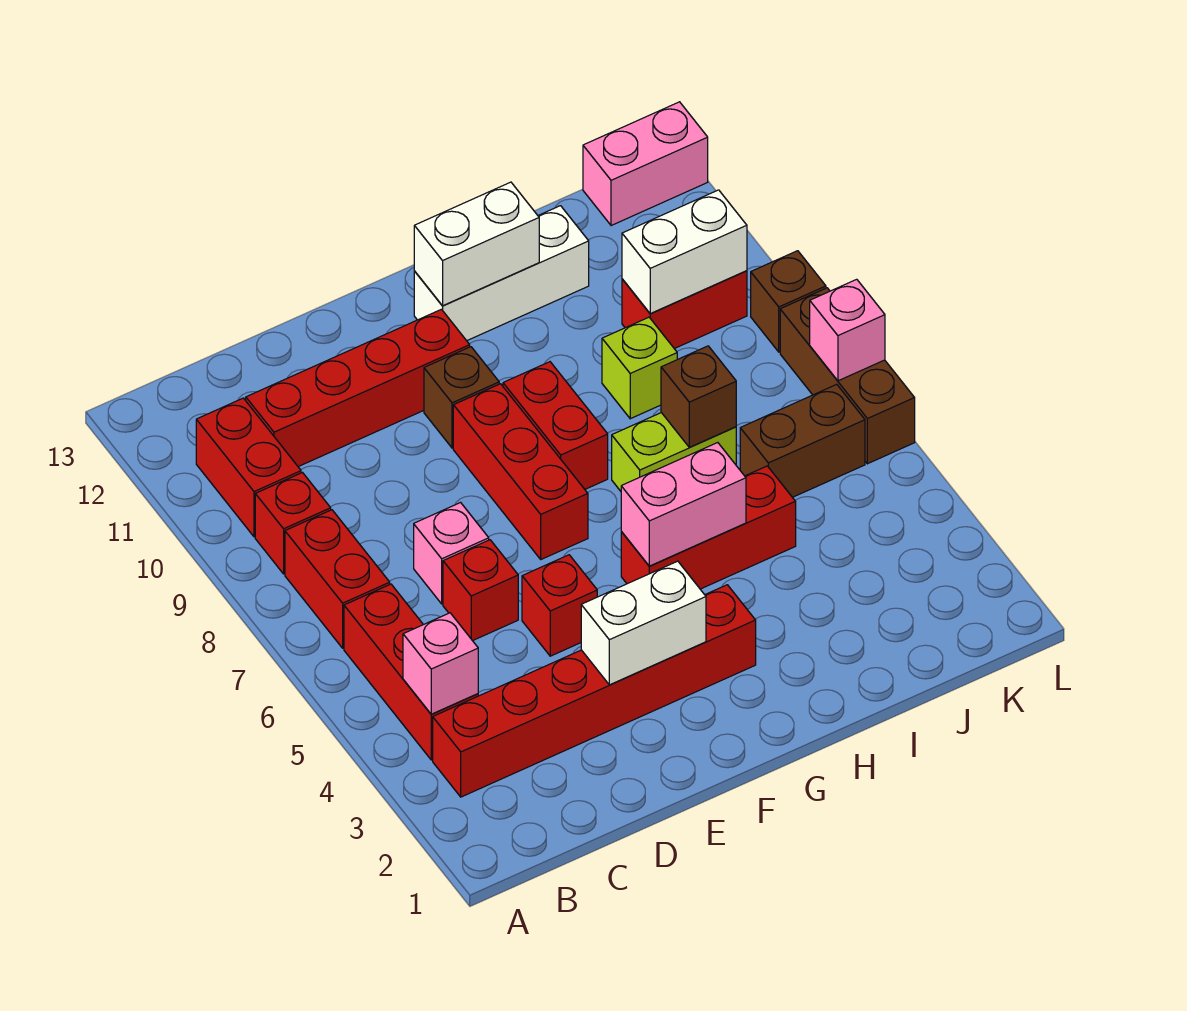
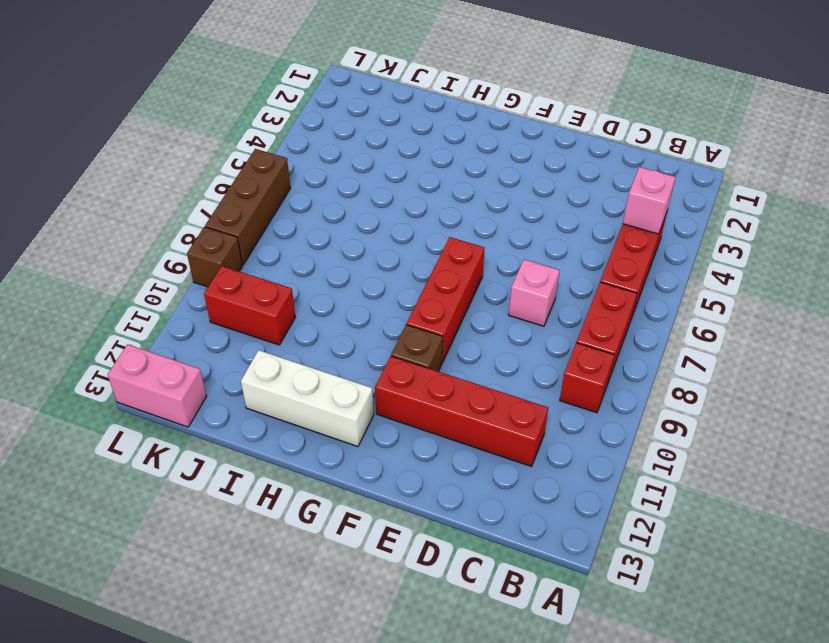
none -> red 1x6 brick [433,585,756,797]
none -> red 1x2 brick [196,398,301,537]
none -> red 1x1 brick [443,540,518,641]

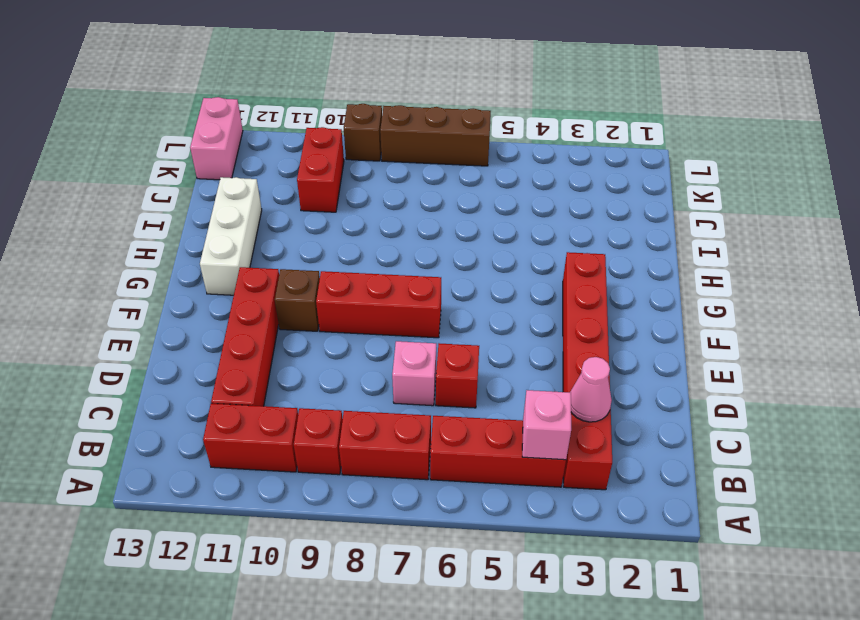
pink 1x1 cone [570,357,612,422] -> none
none -> red 1x1 brick [522,555,597,656]
none -> red 1x3 brick [621,466,796,589]
none -> red 1x2 brick [503,362,608,489]

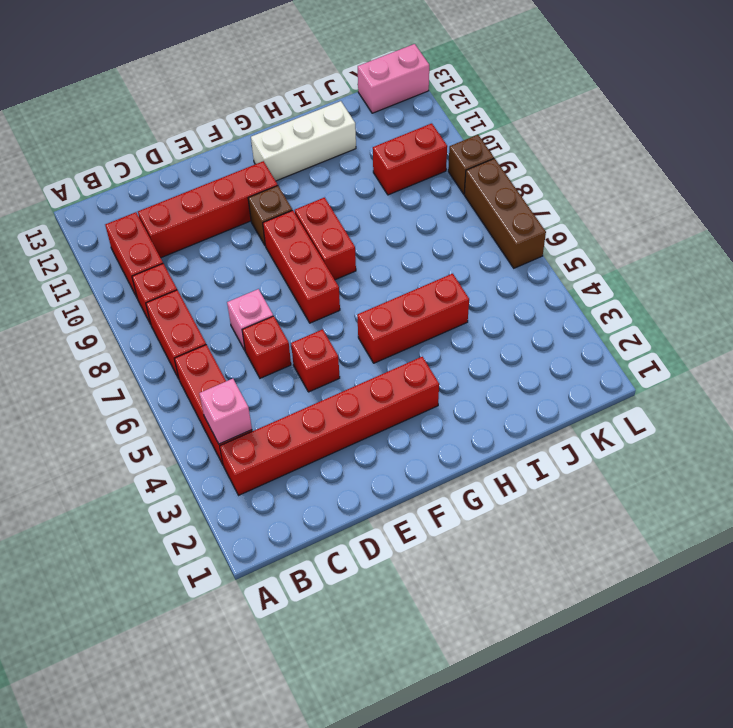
none -> lime 1x2 brick [612,413,736,491]
none -> lime 1x1 brick [602,317,677,419]
none -> brown 1x2 brick [740,384,865,497]

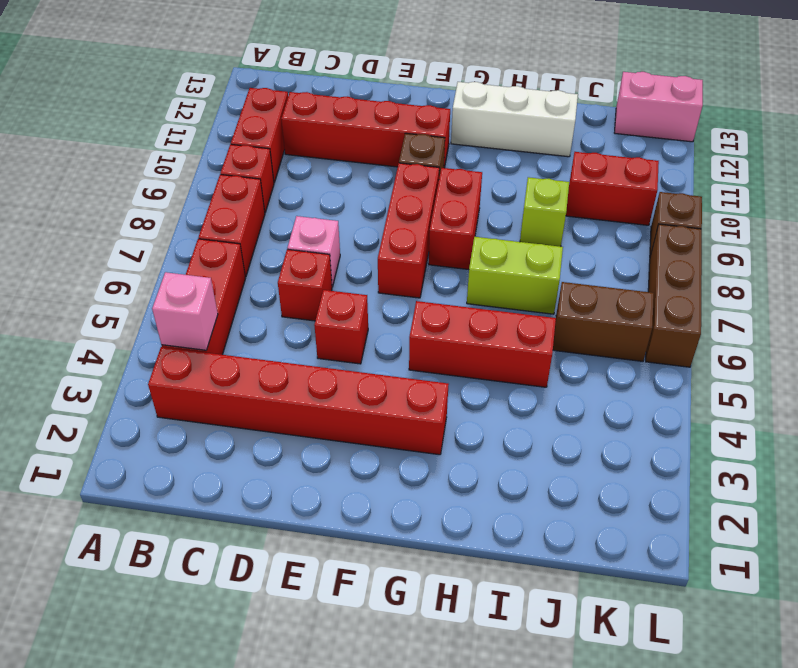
none -> white 1x2 brick [581,561,706,685]
none -> pink 1x2 brick [621,443,746,566]
none -> white 1x2 brick [414,182,539,306]

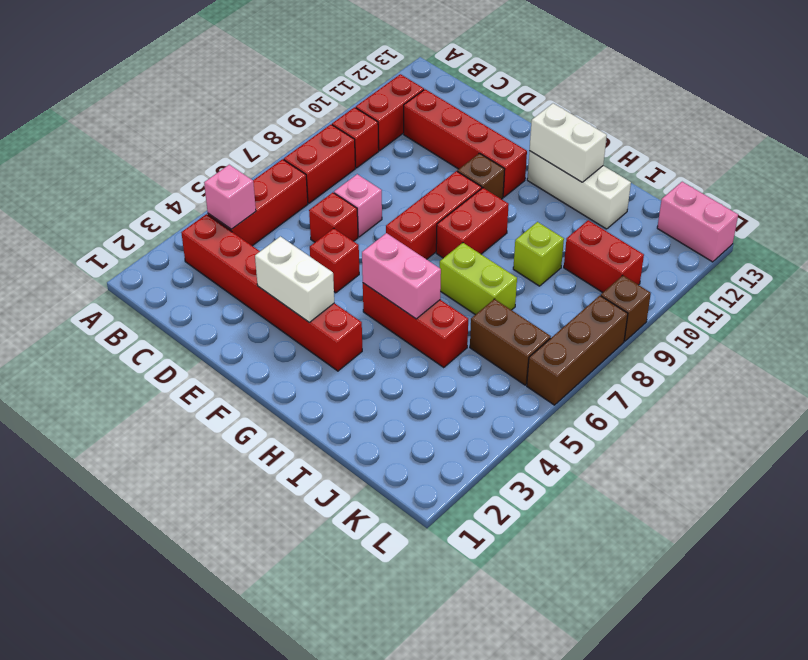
none -> brown 1x1 brick [661,346,736,447]
none -> white 1x2 brick [622,190,747,313]
none -> pink 1x1 brick [810,279,885,381]

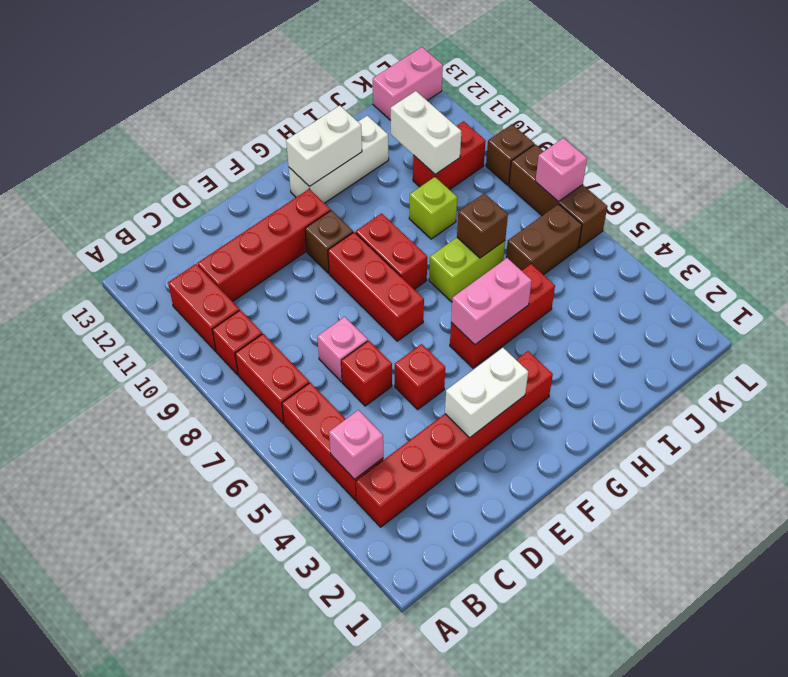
white 1x2 brick [391,91,461,174] -> white 1x2 brick turned to [622,190,747,313]

